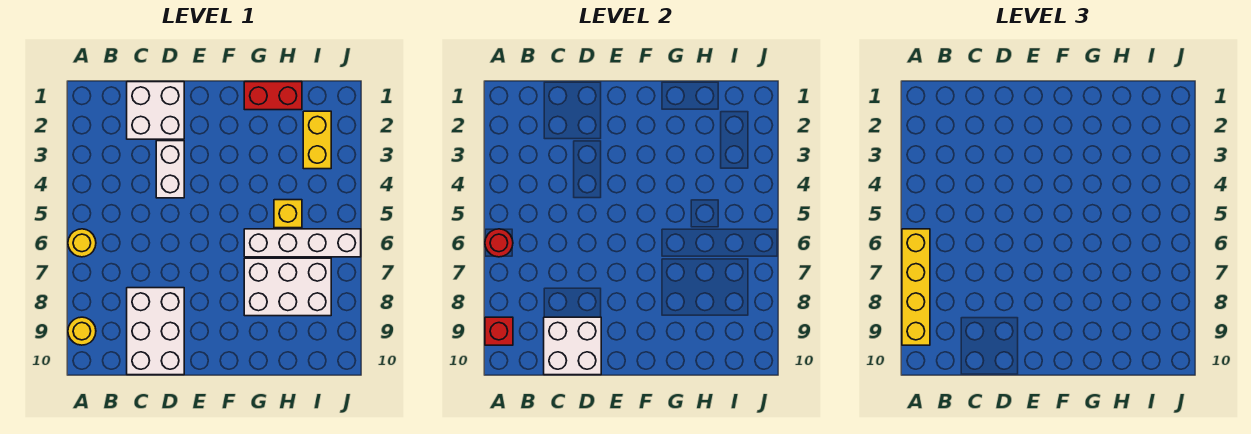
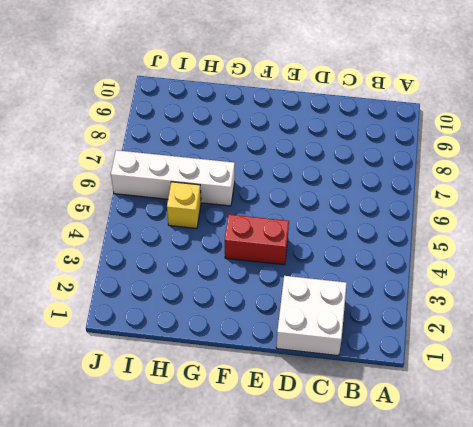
red 1x2 brick [225,214,289,265] -> red 1x2 brick moved to [244,82,302,110]
none -> yellow 1x1 round brick [68,229,96,257]
none -> yellow 1x1 round brick [68,317,96,345]
none -> white 2x3 brick [127,288,184,375]

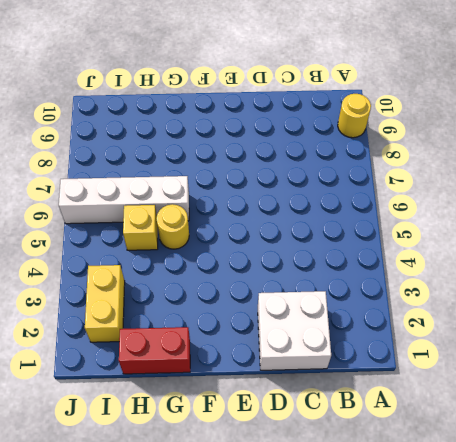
yellow 1x1 round brick [156,204,189,249] -> yellow 1x1 round brick moved to [68,229,96,257]
none -> white 2x3 brick [127,288,184,375]
none -> white 1x2 brick [156,141,184,198]
none -> white 2x3 brick [244,258,331,316]

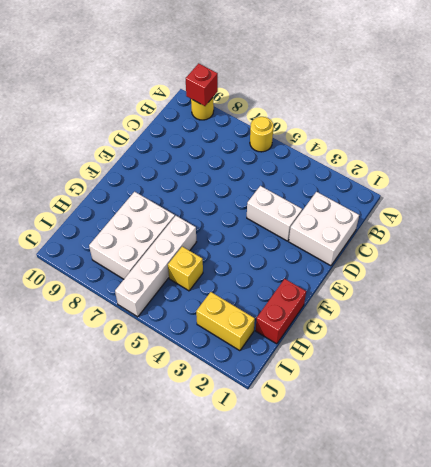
none -> white 2x3 brick [127,288,184,375]
none -> red 1x1 round brick [485,229,513,257]
none -> white 2x2 brick [544,317,601,375]

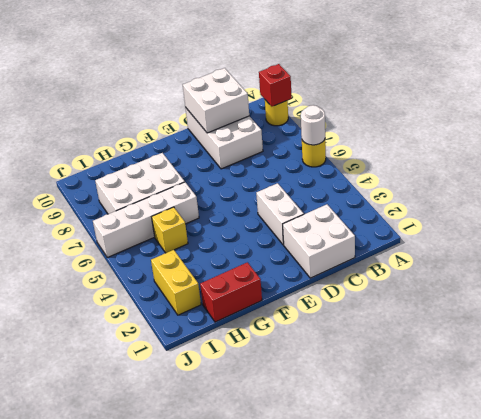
white 1x1 round brick [301,105,325,145] -> red 1x1 round brick [485,229,513,257]
none -> yellow 1x4 brick [902,229,930,345]

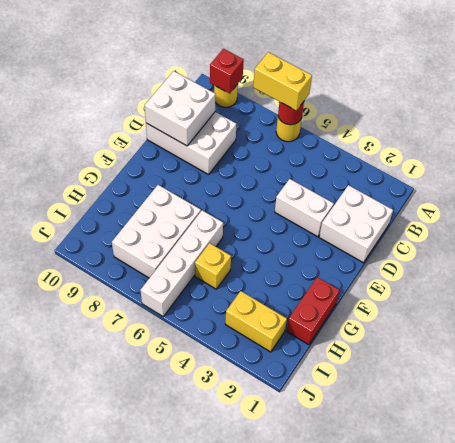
yellow 1x2 brick [253,52,312,111] -> yellow 1x4 brick [902,229,930,345]

